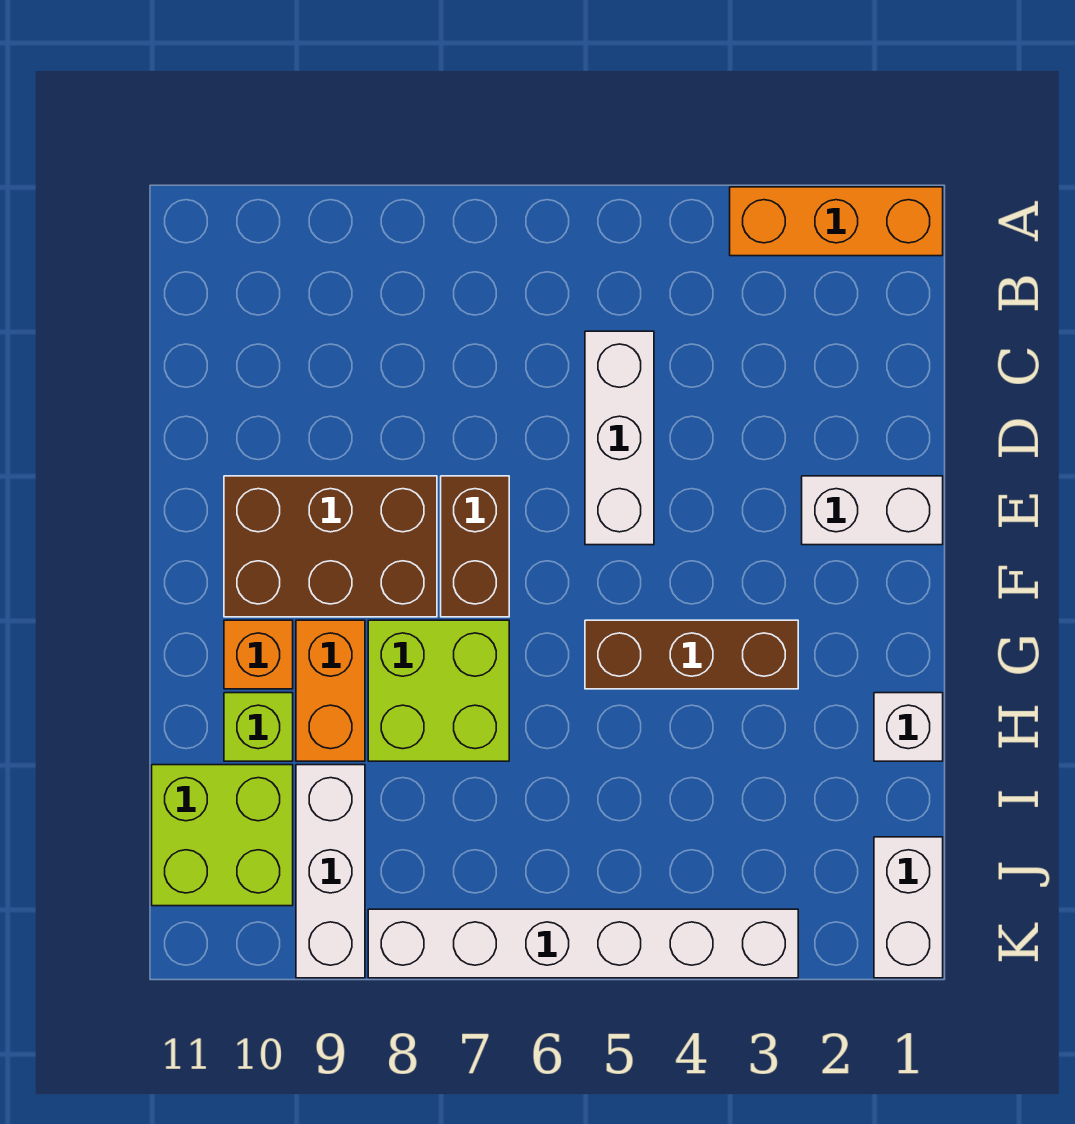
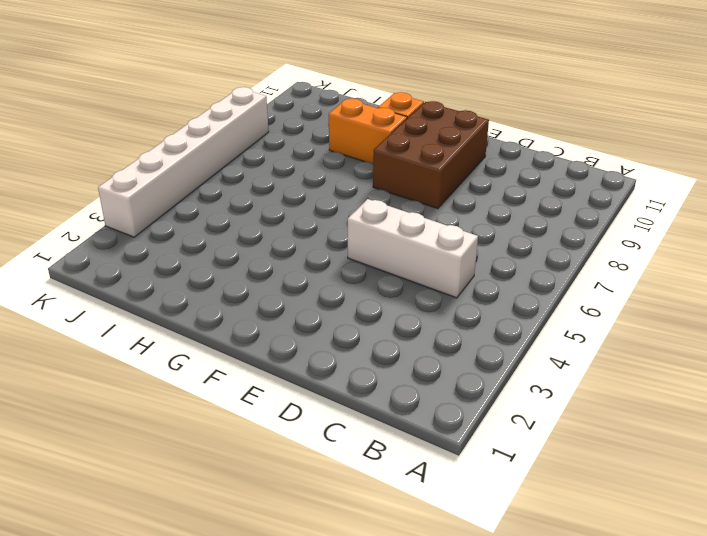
none -> orange 1x3 brick [730,187,943,256]
none -> white 1x2 brick [802,476,943,545]
none -> brown 1x2 brick [441,476,509,617]

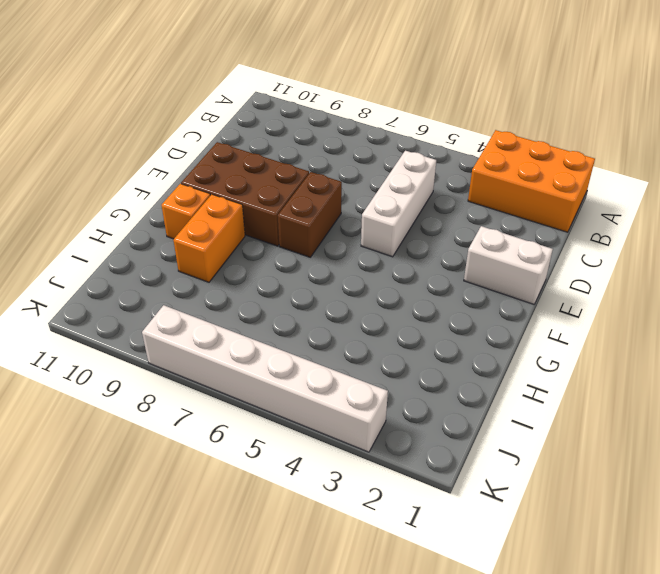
orange 2x3 brick [468,130,595,232] -> orange 1x3 brick [730,187,943,256]
none -> brown 1x3 brick [585,620,798,689]
none -> lime 2x2 brick [368,620,509,761]
none -> white 1x1 brick [874,693,943,761]

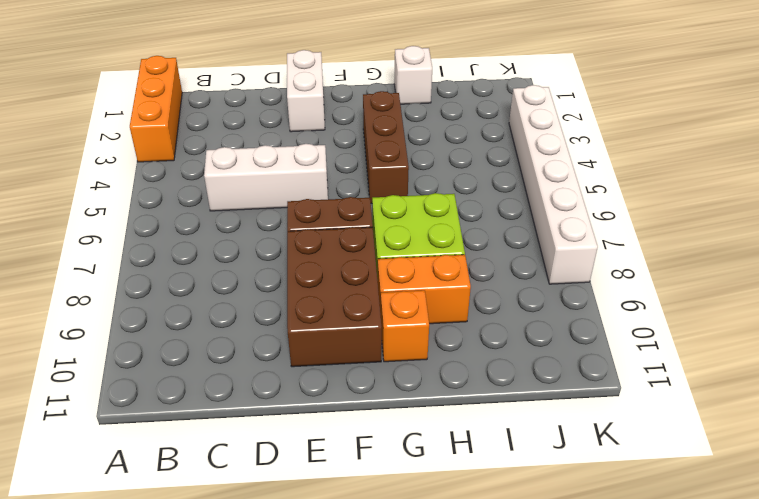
none -> lime 1x1 brick [224,693,293,761]
none -> white 1x3 brick [296,765,365,978]
none -> lime 2x2 brick [152,765,293,906]

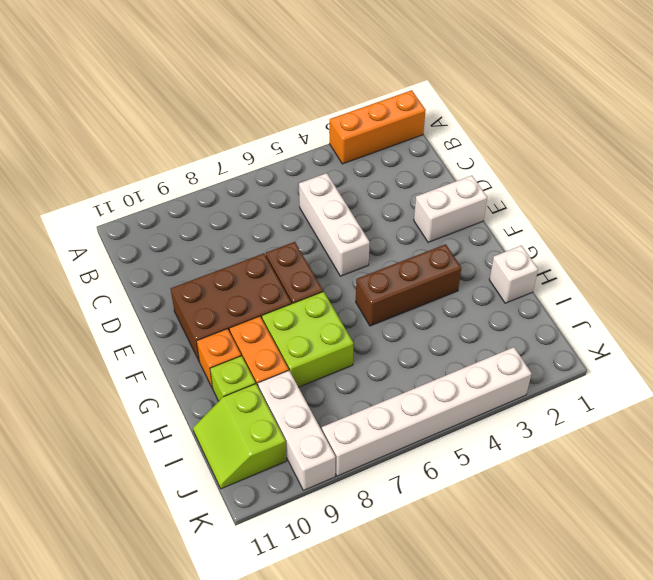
lime 2x2 slope [193,384,286,489] -> lime 2x2 brick [152,765,293,906]
none -> white 1x2 brick [874,837,943,978]

